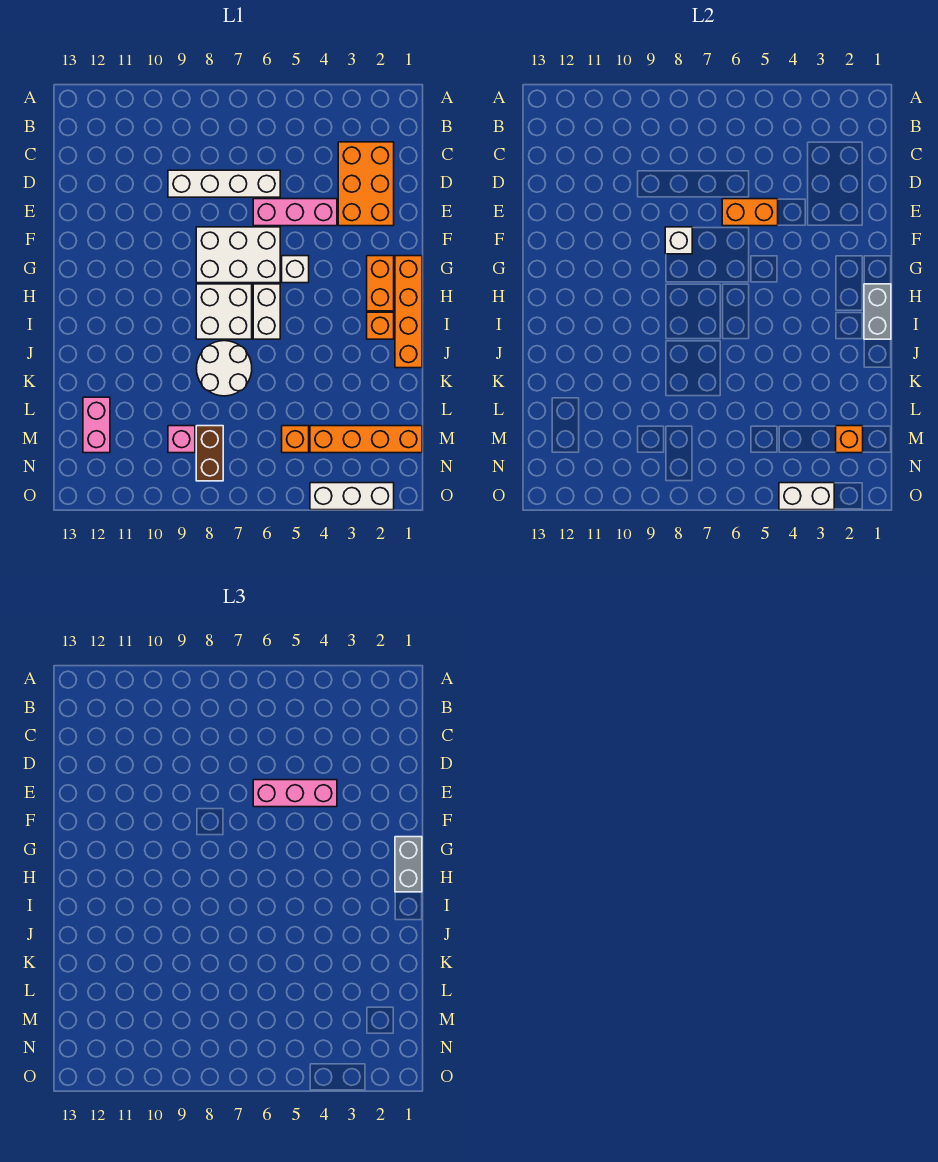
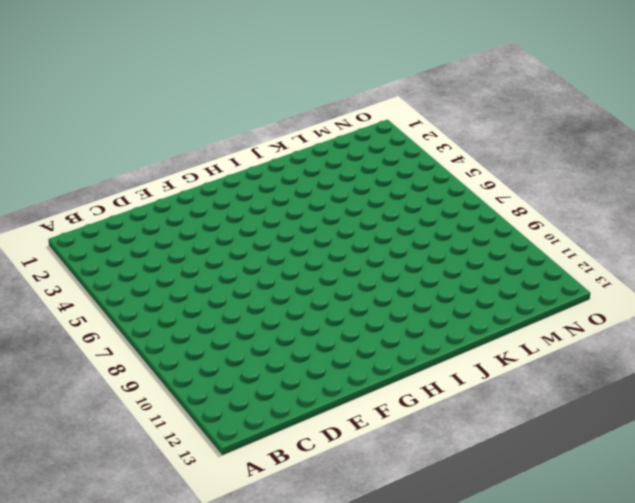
none -> orange 2x3 brick [338,142,394,226]
none -> white 1x4 brick [168,170,280,197]
none -> pink 1x3 brick [253,199,337,226]

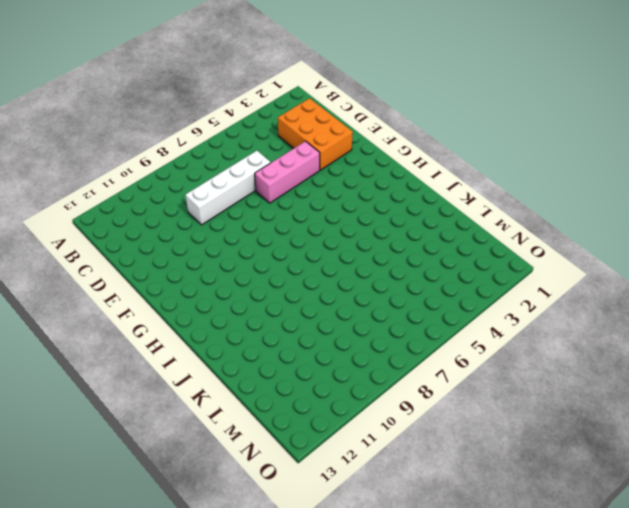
none -> white 2x3 brick [196,227,280,283]
none -> orange 1x4 brick [395,256,422,368]
none -> orange 1x2 brick [367,256,394,311]

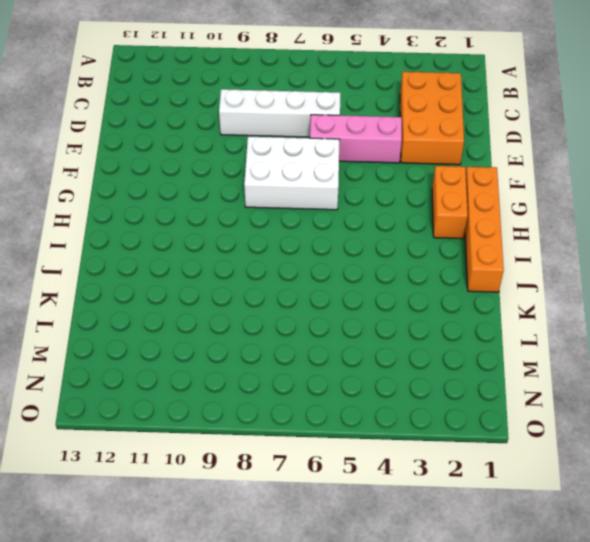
none -> white 1x1 brick [282,256,309,283]
none -> white 1x2 brick [253,284,280,339]
none -> white 2x2 brick [196,284,252,339]

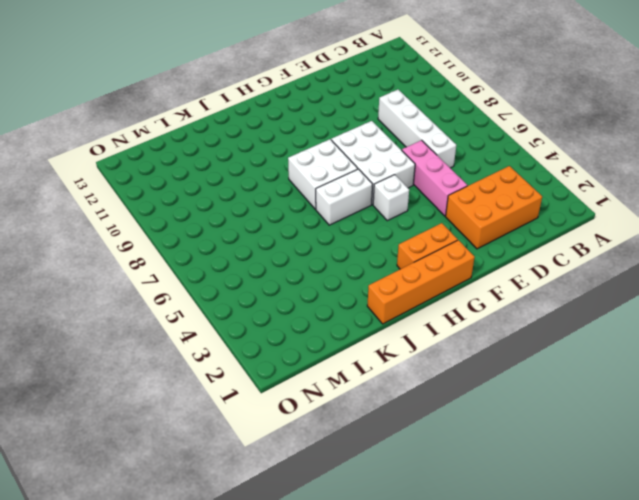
none -> orange 1x1 brick [367,312,394,339]
none -> white 2x2 round brick [196,341,252,396]
none -> pink 1x2 brick [83,397,110,453]

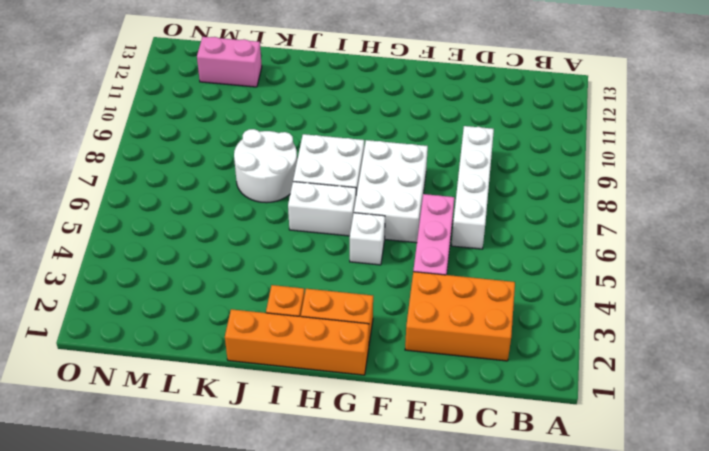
none -> orange 1x4 brick [310,426,422,453]
none -> orange 1x1 brick [282,426,309,453]
none -> brown 1x2 brick [196,426,223,481]

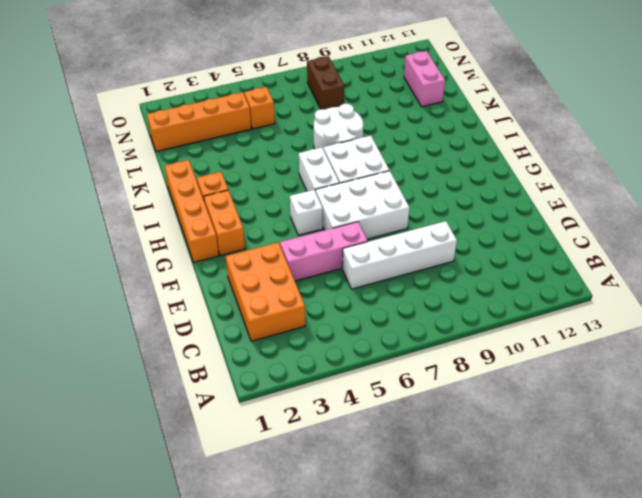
none -> pink 1x1 brick [168,426,195,453]
none -> white 1x3 brick [310,483,394,510]
none -> orange 1x2 brick [722,199,778,226]

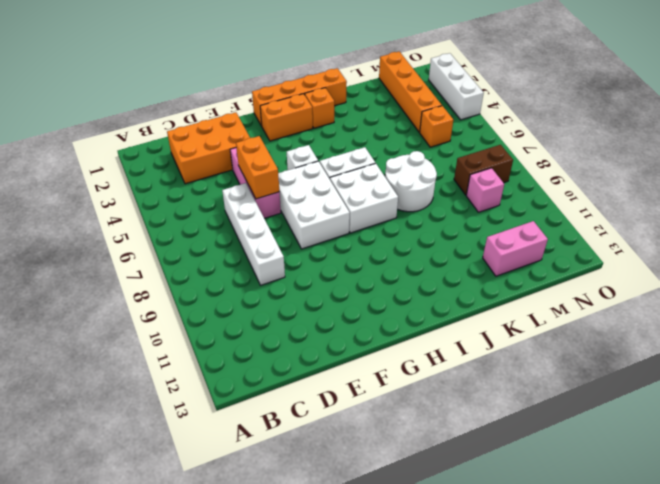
none -> white 1x1 brick [665,227,692,254]
none -> grey 1x2 brick [864,284,891,339]
none -> orange 1x1 brick [836,426,863,453]

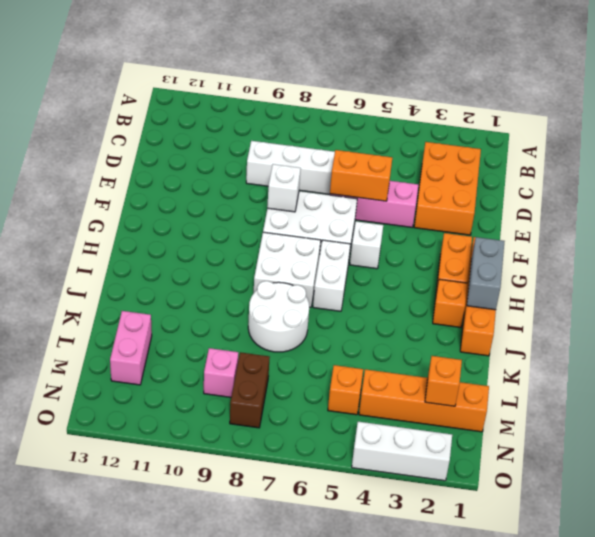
none -> white 1x2 brick [779,483,834,510]
none -> pink 1x3 brick [253,780,337,807]
none -> grey 1x2 brick [395,837,422,892]

